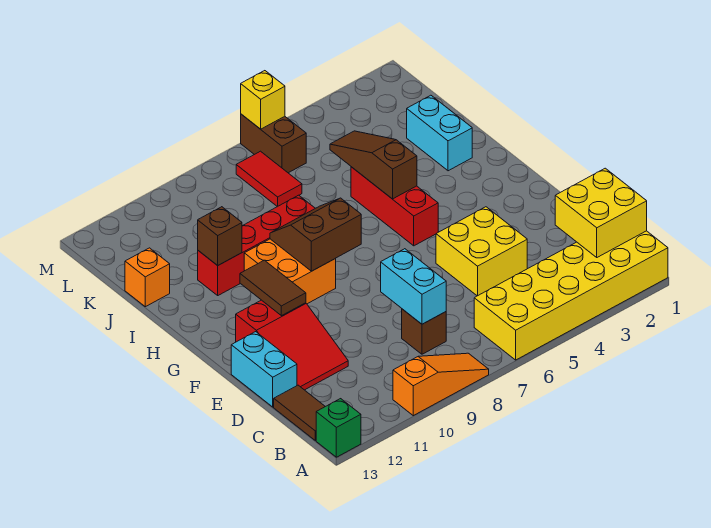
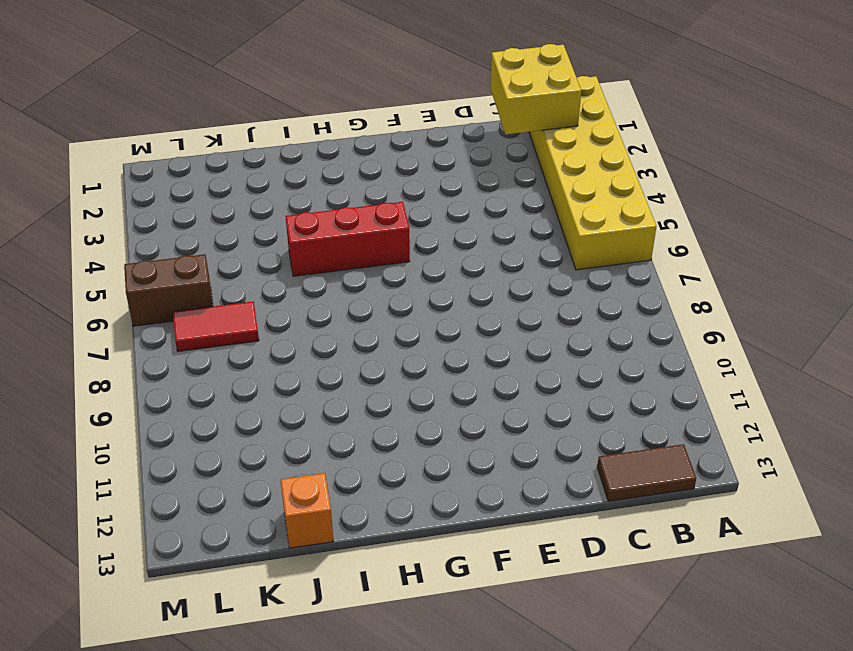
none -> orange 1x3 slope [393,353,489,416]
none -> green 1x1 brick [316,399,361,457]
none -> brown 1x1 brick [402,309,446,354]

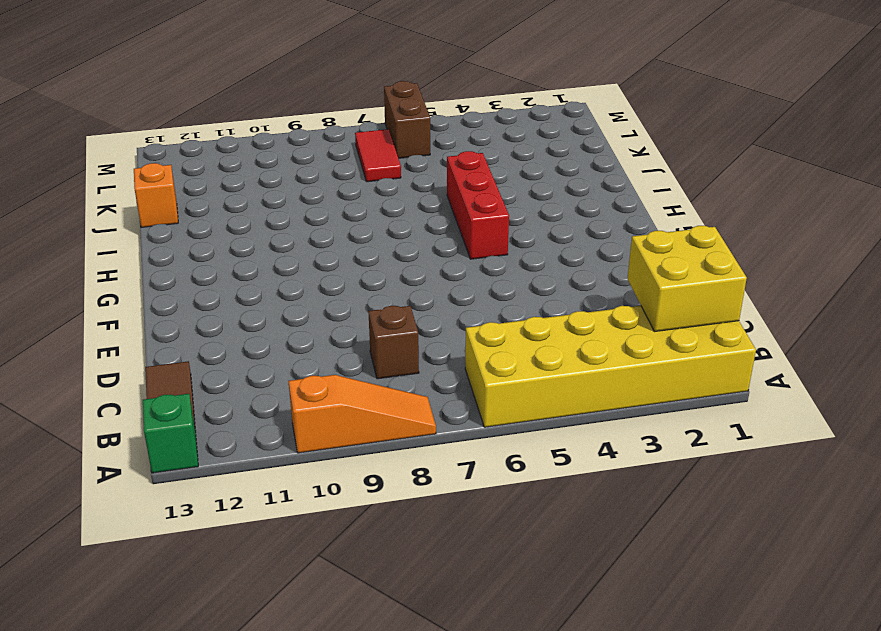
none -> yellow 2x2 brick [436,207,527,296]
none -> red 2x3 slope [236,300,348,390]
none -> cyan 1x2 brick [231,332,297,407]

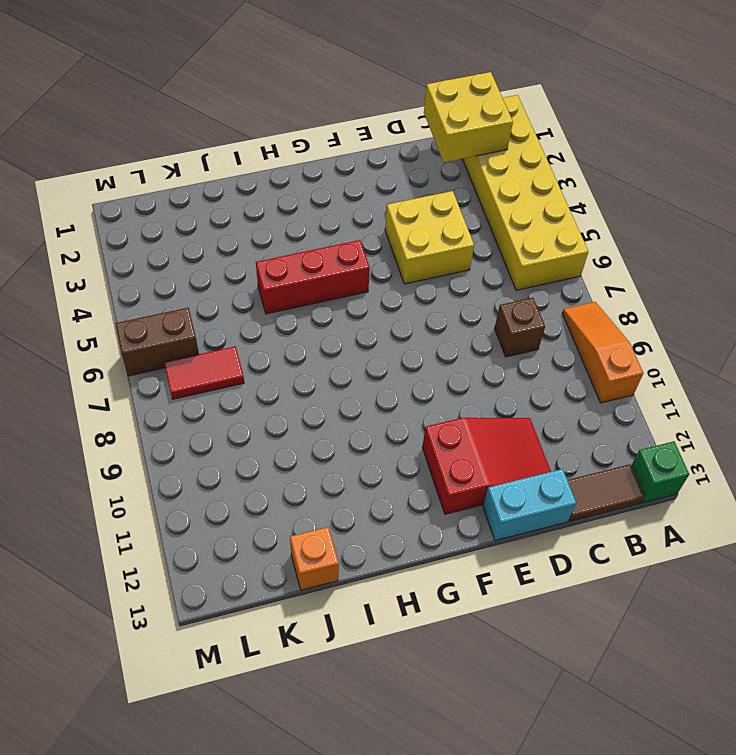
none -> orange 2x2 brick [244,239,336,304]
none -> cyan 1x2 brick [407,95,472,171]
none -> red 1x4 brick [198,195,315,295]

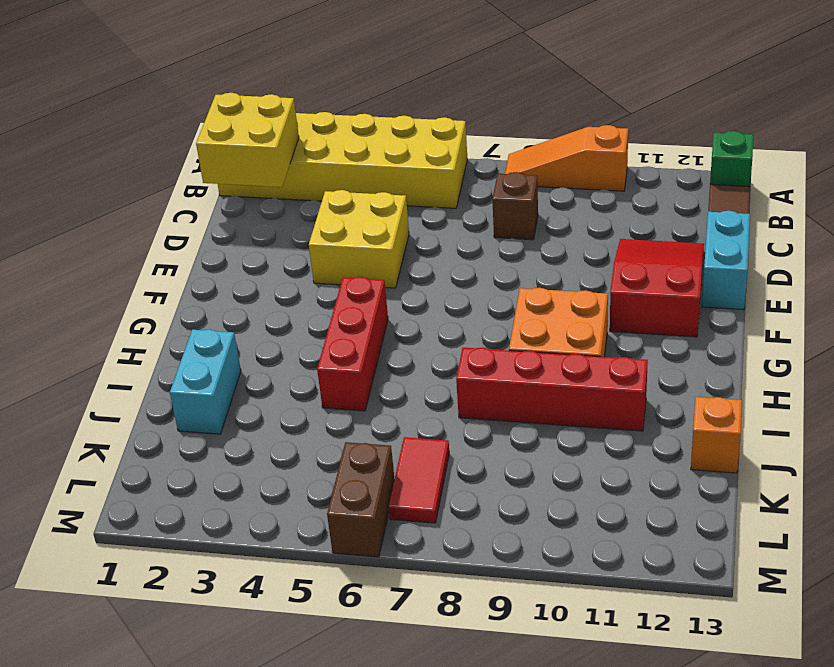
none -> cyan 1x2 brick [381,249,446,324]
none -> brown 1x2 tile [240,260,306,316]
none -> brown 2x2 slope [270,198,361,271]

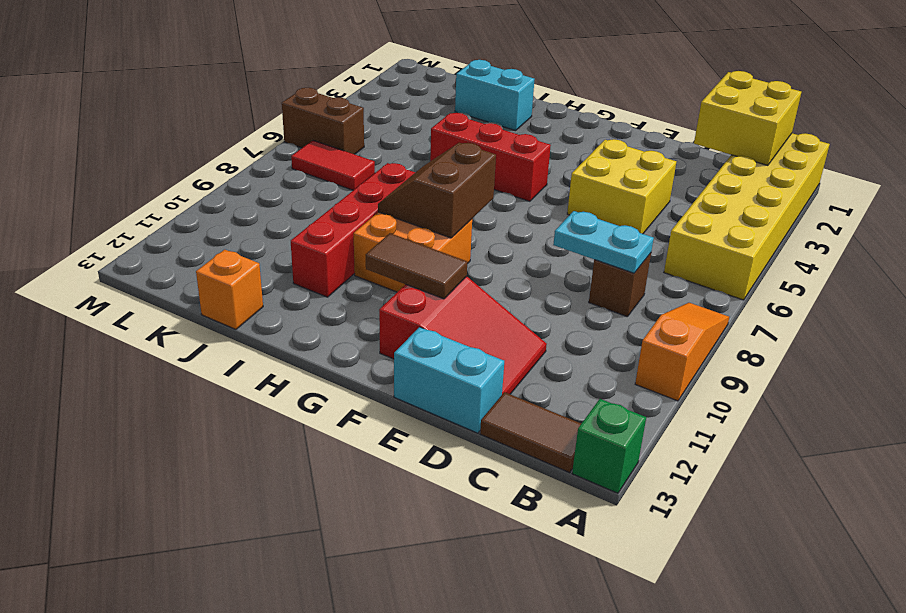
cyan 1x2 plate [553,211,654,273] -> cyan 1x2 brick [381,249,446,324]
none -> brown 1x3 slope [330,131,417,199]
none -> brown 1x1 brick [198,207,242,265]
none -> yellow 1x1 brick [241,71,285,129]

